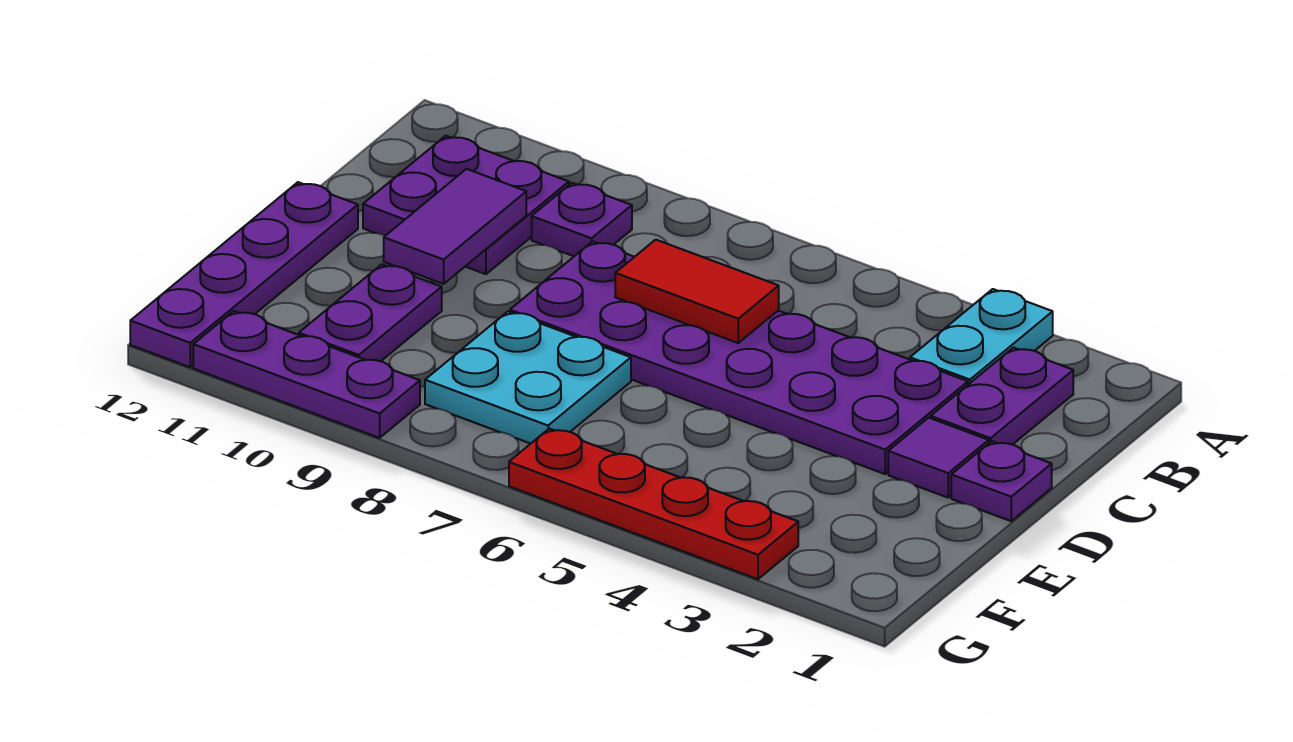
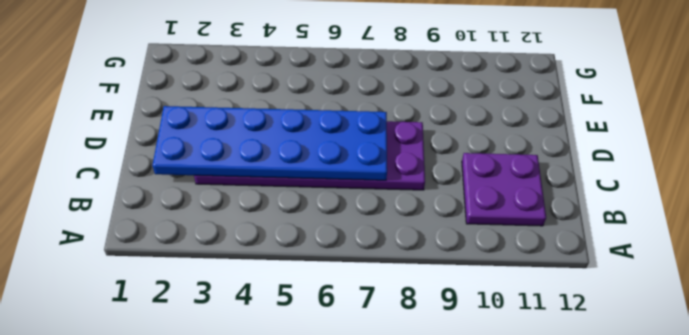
blue 2x6 plate [152,106,387,180] -> red 1x2 tile [615,240,779,343]
none -> cyan 1x2 plate [910,289,1053,385]
none -> purple 1x2 plate [931,348,1073,445]
none -> purple 1x1 plate [532,183,632,256]

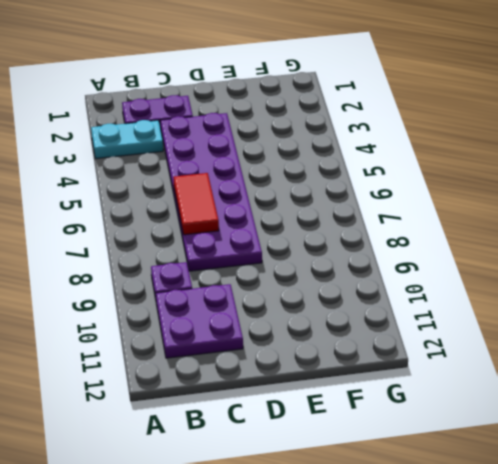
none -> purple 1x1 plate [951,441,1052,521]
none -> purple 1x1 tile [888,418,989,498]
none -> purple 1x4 plate [130,182,358,367]

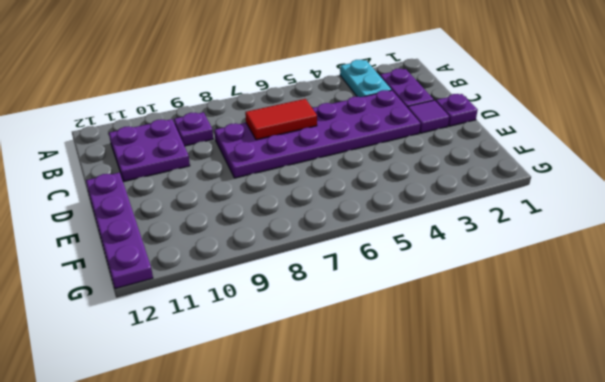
none -> cyan 2x2 plate [425,312,631,444]
none -> purple 1x2 plate [299,264,442,361]
none -> red 1x4 plate [509,429,798,579]

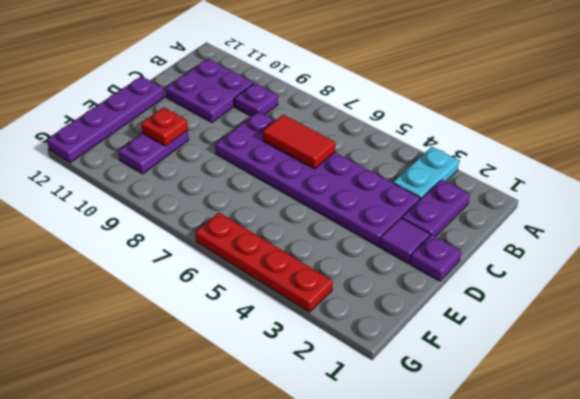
red 1x1 plate [141,107,188,146] -> none
none -> cyan 2x2 plate [425,312,631,444]
none -> purple 1x3 plate [193,311,420,438]
none -> purple 1x2 tile [384,169,526,284]

